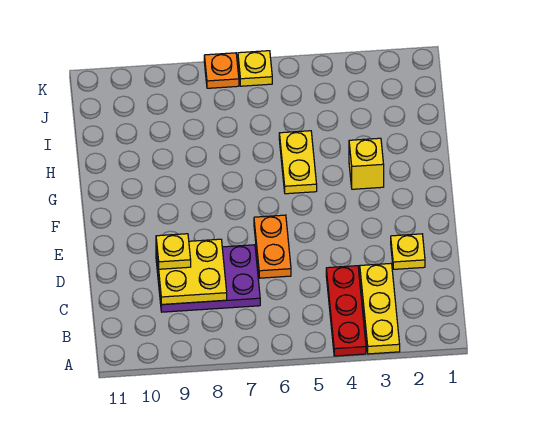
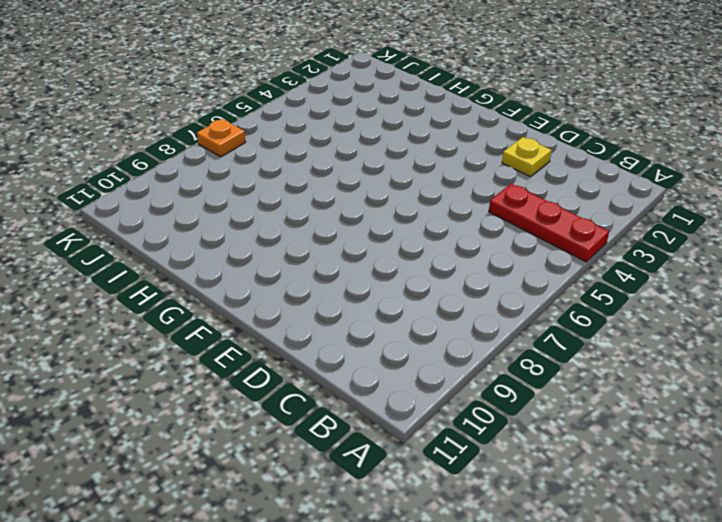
none -> yellow 1x3 plate [360,263,400,354]
none -> purple 2x3 plate [156,245,260,312]

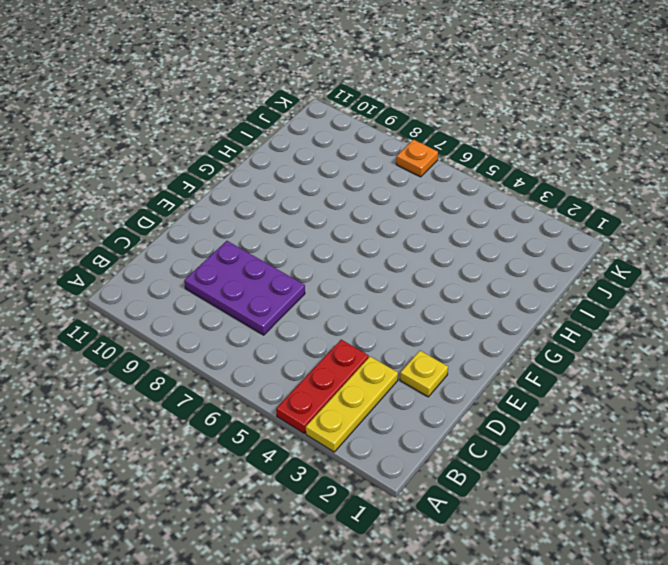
none -> orange 1x2 plate [254,215,291,278]
none -> yellow 1x1 brick [349,138,384,189]

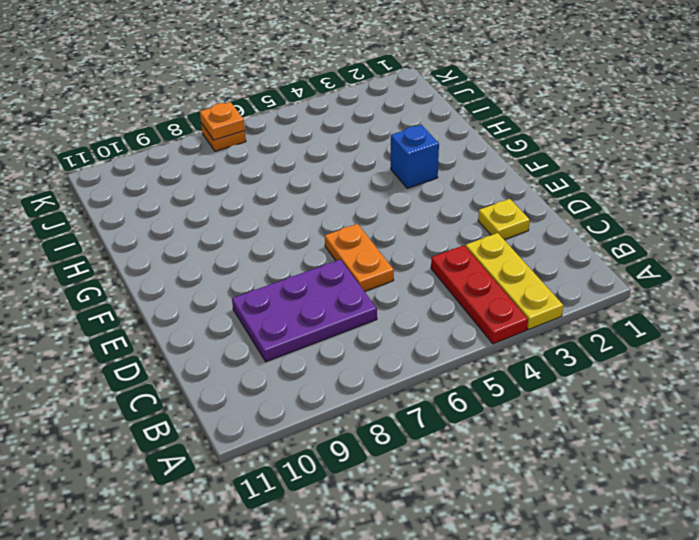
blue 1x1 brick [391,125,439,188] -> yellow 1x1 brick [349,138,384,189]
orange 1x1 plate [200,102,245,140] -> none
none -> yellow 1x2 plate [279,131,317,194]
none -> yellow 1x1 plate [238,51,272,86]

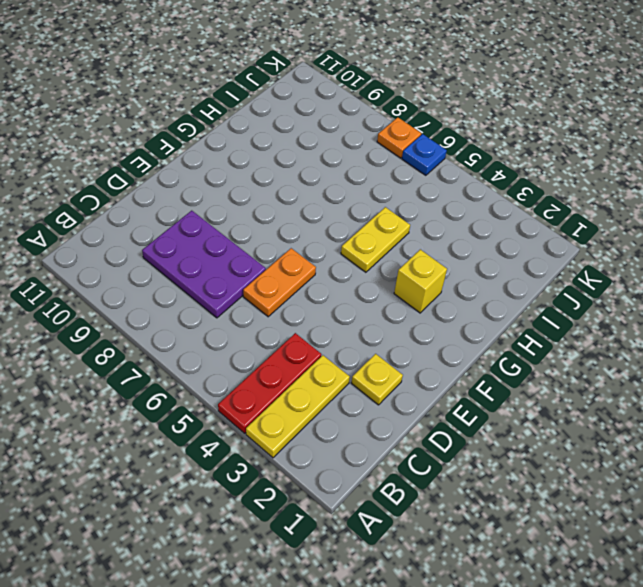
blue 1x1 plate [402,134,447,175] -> yellow 1x1 plate [238,51,272,86]
none -> yellow 2x2 plate [156,239,227,304]
none -> yellow 1x1 plate [156,234,191,269]

